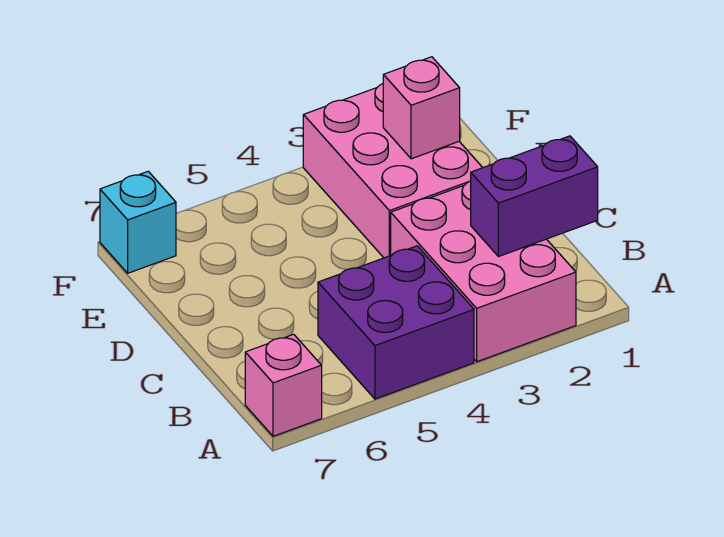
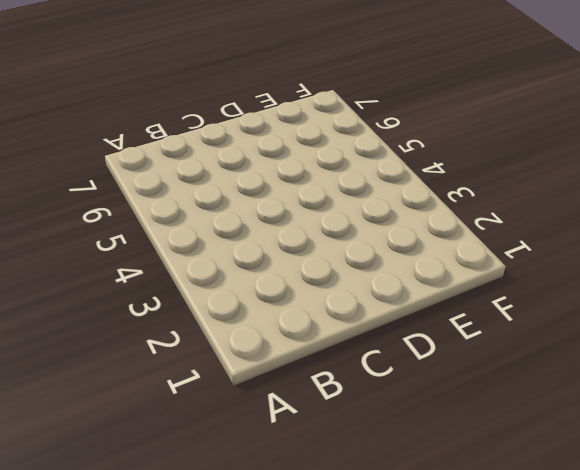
none -> pink 2x3 brick [391,181,576,362]
none -> purple 2x2 brick [318,246,474,399]

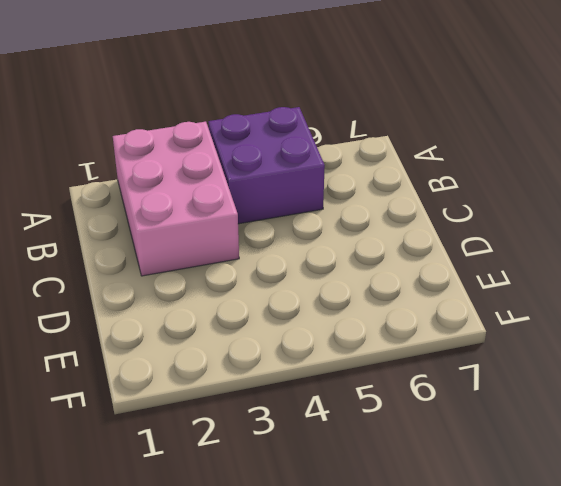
none -> pink 1x1 brick [245,334,322,436]
none -> pink 2x3 brick [303,84,483,258]

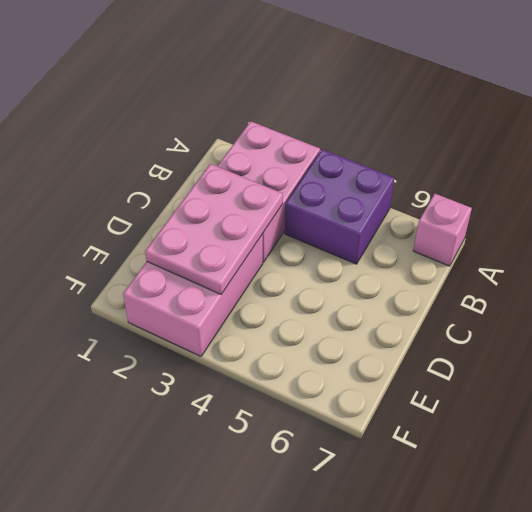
pink 2x3 plate [145,164,283,294] -> pink 1x1 brick [383,57,460,159]
none -> cyan 1x1 brick [100,171,176,273]
none -> purple 1x2 brick [471,136,598,257]

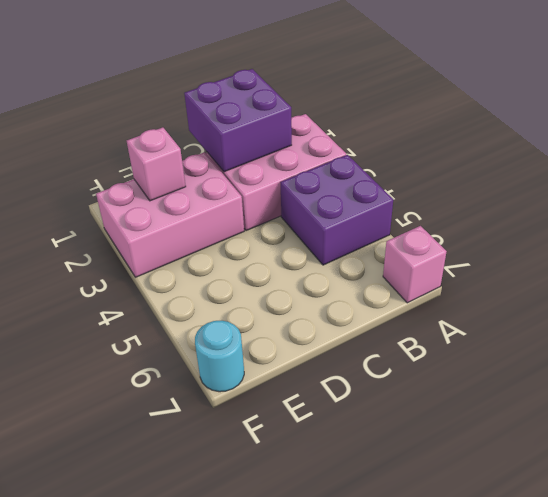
purple 2x2 brick [184,69,292,172] -> purple 1x2 brick [471,136,598,257]
cyan 1x1 round brick [195,321,244,392] -> cyan 1x1 brick [100,171,176,273]

